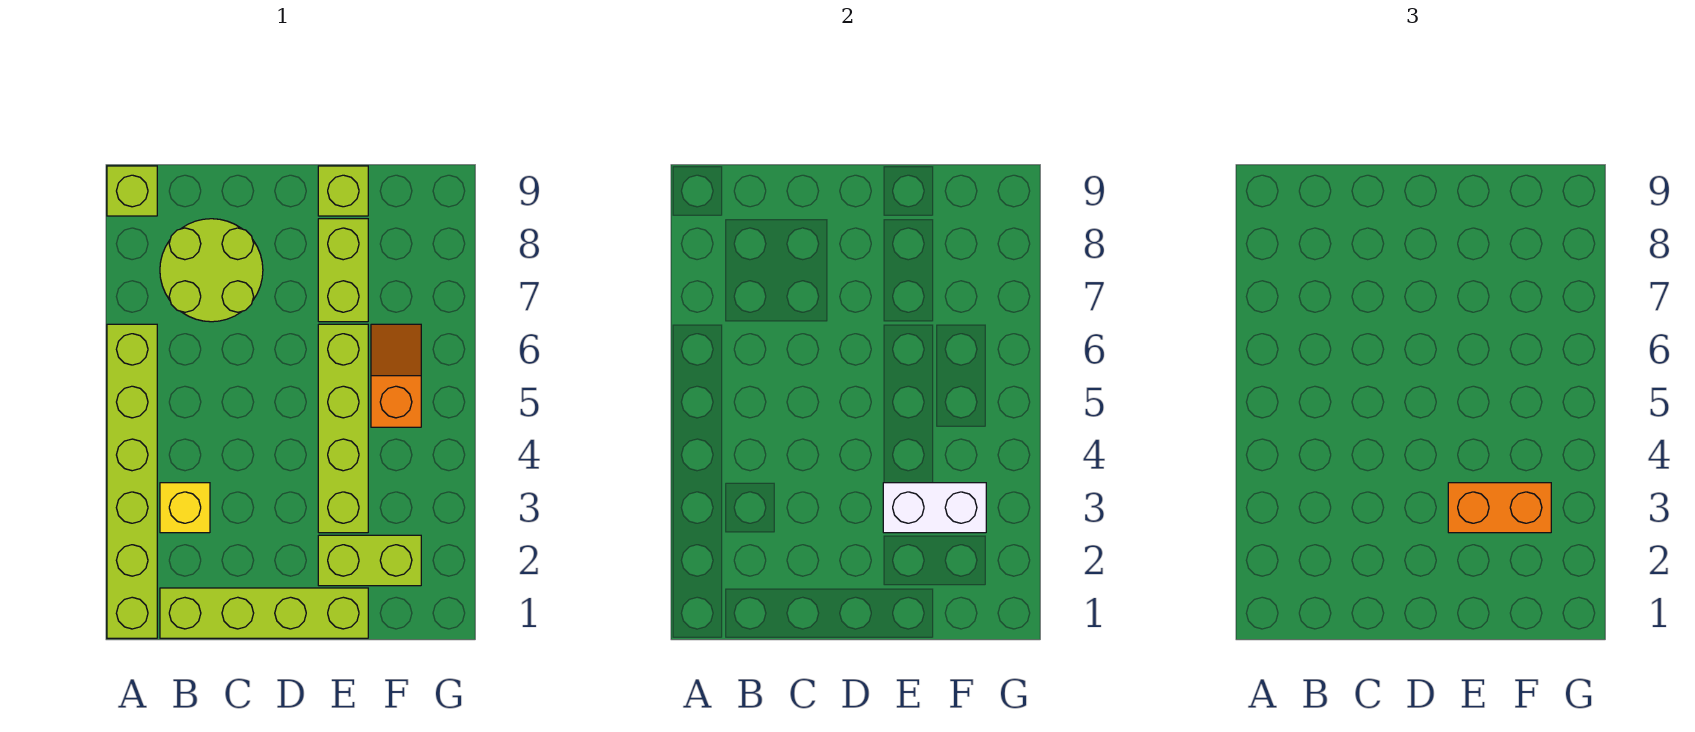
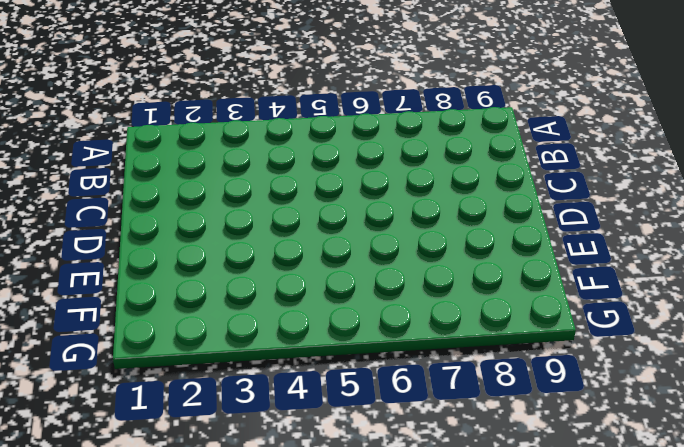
none -> lime 1x6 brick [107,324,157,638]
none -> lime 1x1 brick [107,166,157,216]
none -> lime 1x4 brick [160,588,368,638]

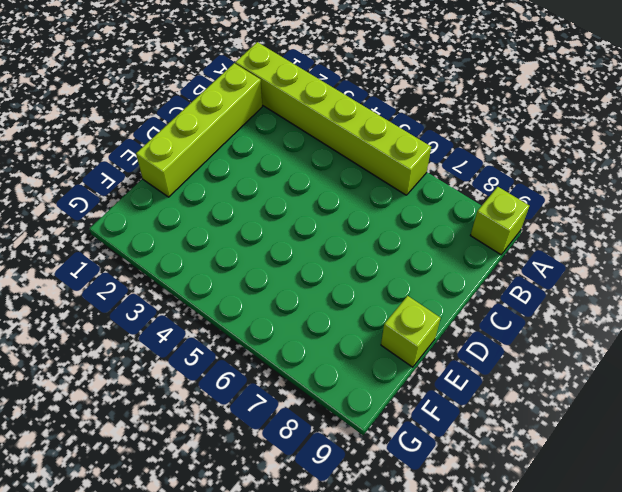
none -> yellow 1x1 brick [160,483,210,533]
none -> lime 2x2 round brick [160,219,263,322]
none -> lime 1x2 brick [318,535,421,586]

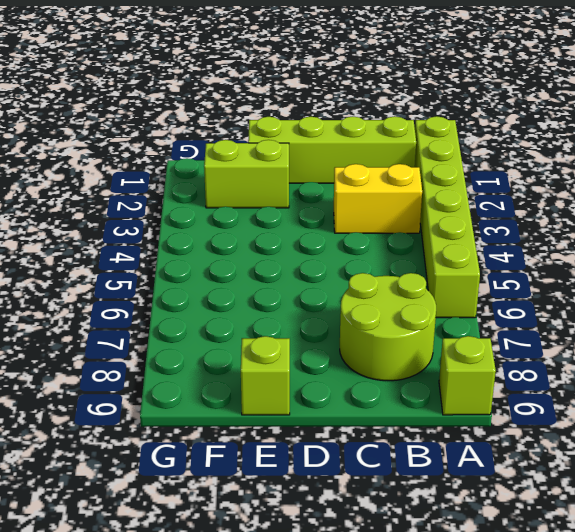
yellow 1x2 brick [334,164,422,233] -> yellow 1x1 brick [160,483,210,533]
none -> lime 1x4 brick [318,324,368,533]
none -> lime 1x2 brick [318,219,368,322]
none -> orange 1x2 slope [371,324,421,427]

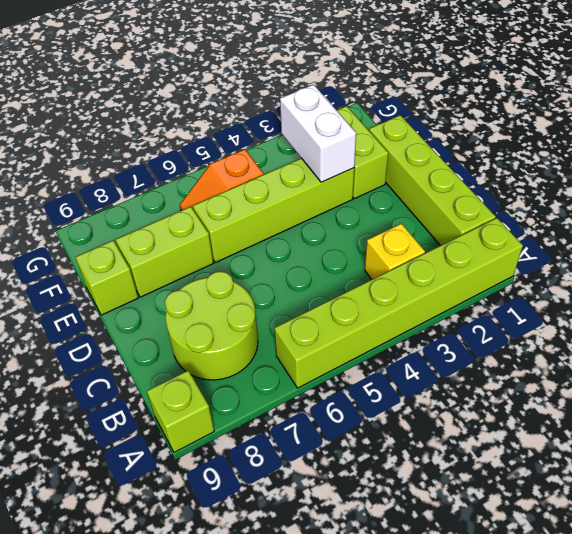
none -> orange 1x2 brick [1448,483,1551,533]

